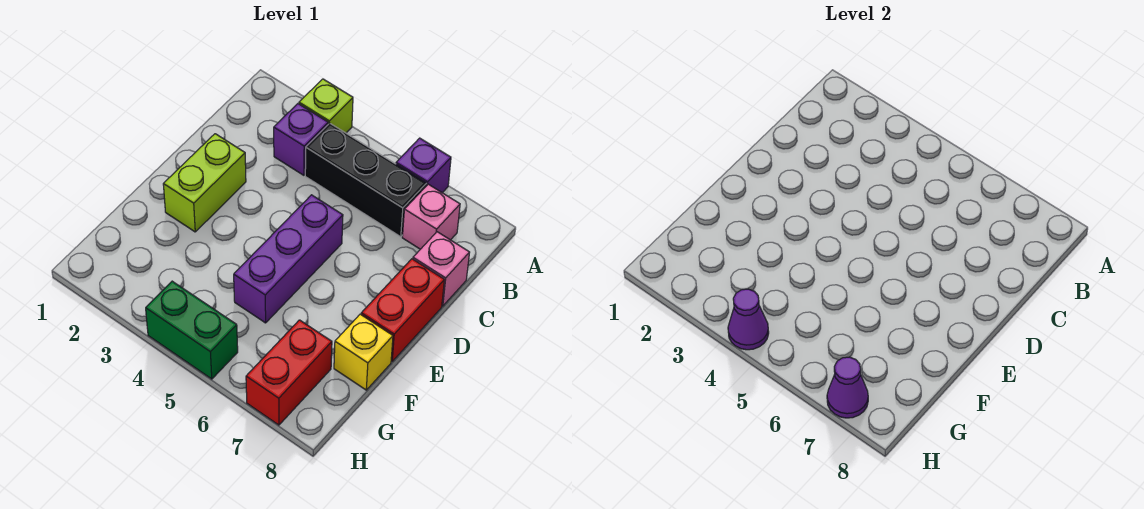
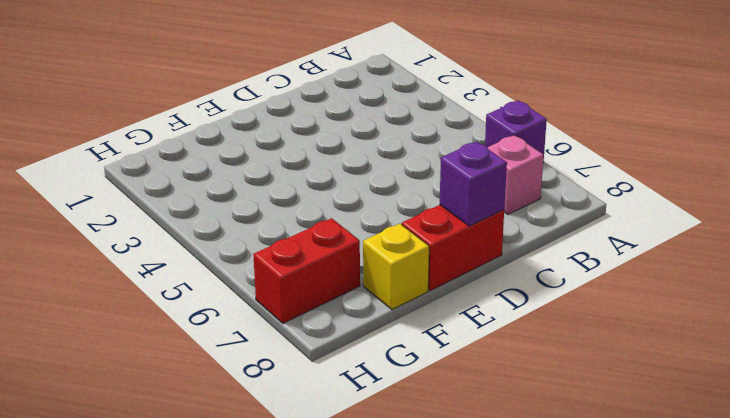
purple 1x1 brick [440,141,507,226] -> purple 1x1 brick moved to [274,104,328,175]
none -> lime 1x1 brick [299,79,353,133]
none -> black 1x3 brick [305,123,427,237]
none -> pink 1x1 brick [413,232,470,306]

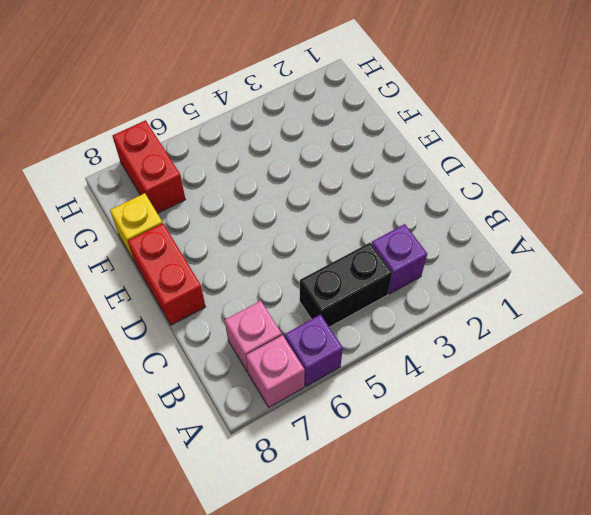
pink 1x1 brick [246,335,305,407] -> pink 1x1 brick moved to [413,232,470,306]
black 1x2 brick [300,243,392,327] -> black 1x3 brick [305,123,427,237]
none -> lime 1x1 brick [299,79,353,133]
none -> lime 1x2 brick [163,134,246,232]
none -> purple 1x3 brick [234,195,343,323]

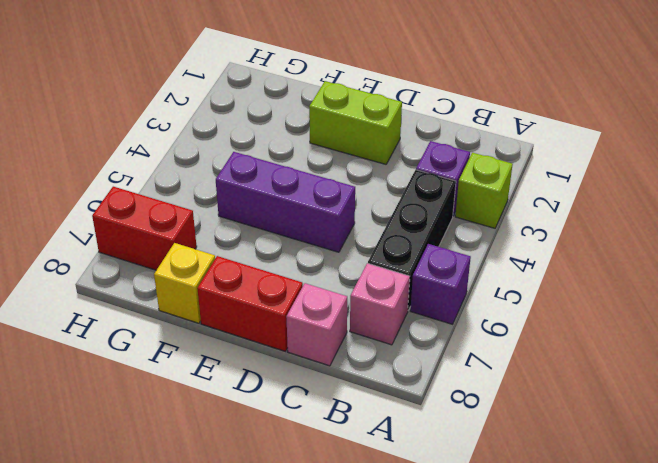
none -> green 1x2 brick [146,281,238,379]
none -> purple 1x1 cone [728,289,769,350]
none -> purple 1x1 cone [827,357,868,418]

